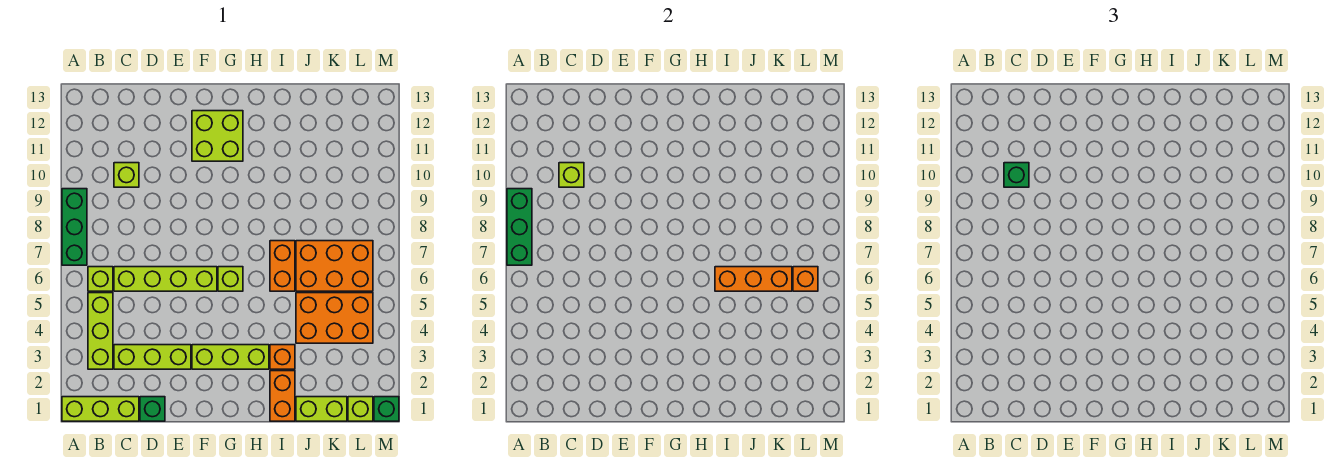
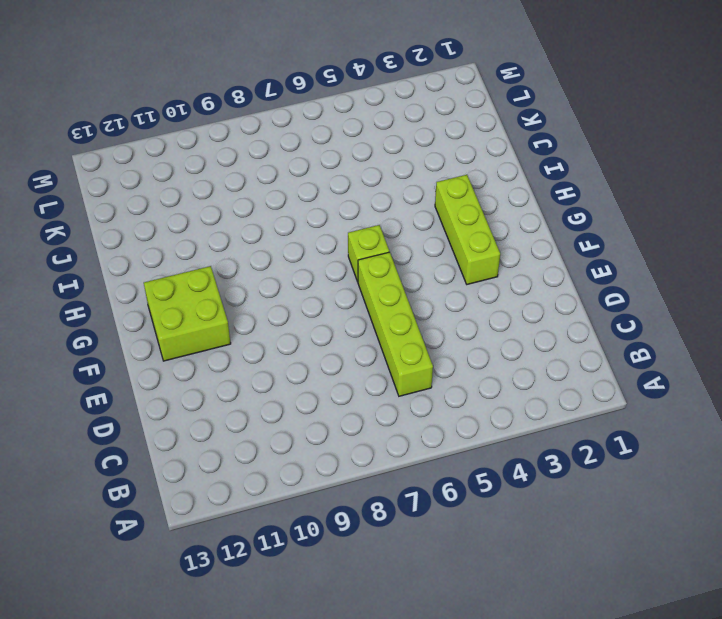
none -> lime 1x3 brick [62,397,139,421]
none -> green 1x3 brick [62,189,87,265]
none -> lime 1x3 brick [88,293,113,369]

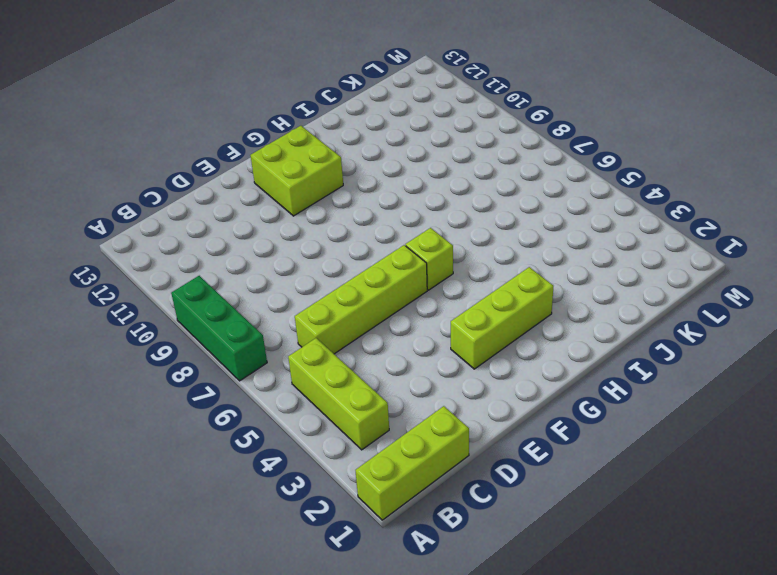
none -> lime 1x1 brick [88,267,113,291]
none -> lime 1x3 brick [114,345,191,369]
none -> lime 1x1 brick [114,163,139,187]

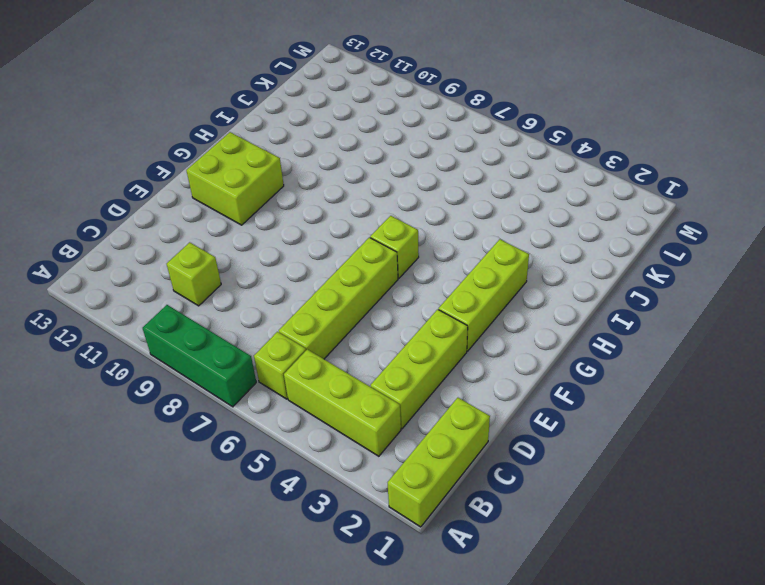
none -> green 1x1 brick [140,397,165,421]
none -> orange 1x2 brick [270,371,295,421]
none -> orange 1x1 brick [270,345,295,369]

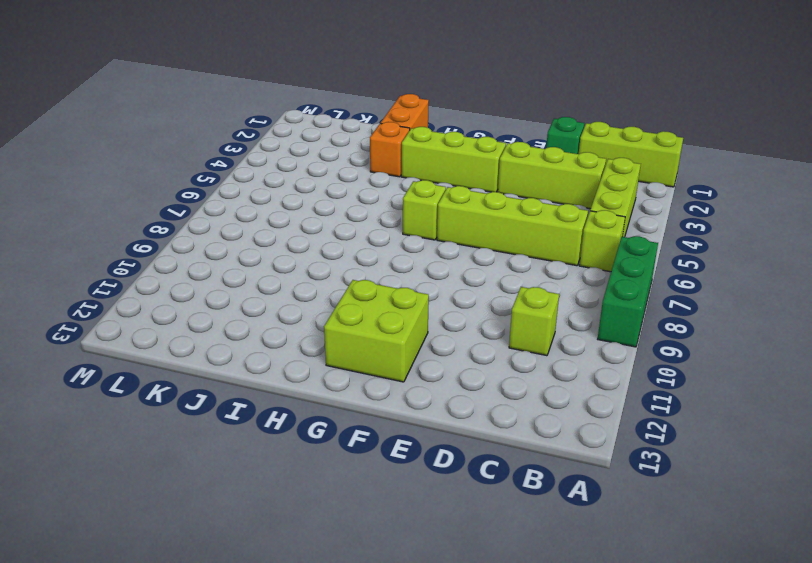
none -> orange 1x2 brick [270,241,295,291]
none -> lime 1x2 brick [296,397,347,421]
none -> orange 2x3 brick [296,293,373,343]

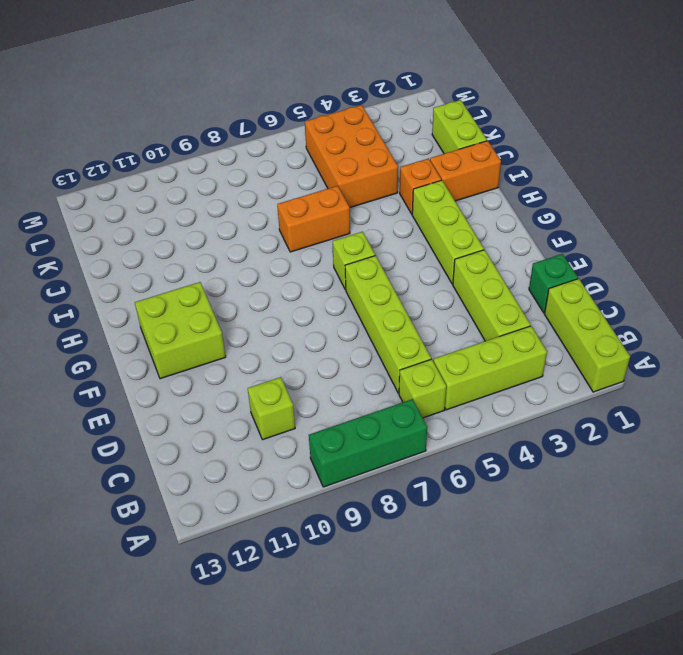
none -> orange 2x3 brick [296,241,373,291]
none -> lime 1x1 brick [348,397,373,421]
none -> green 1x1 brick [374,397,399,421]

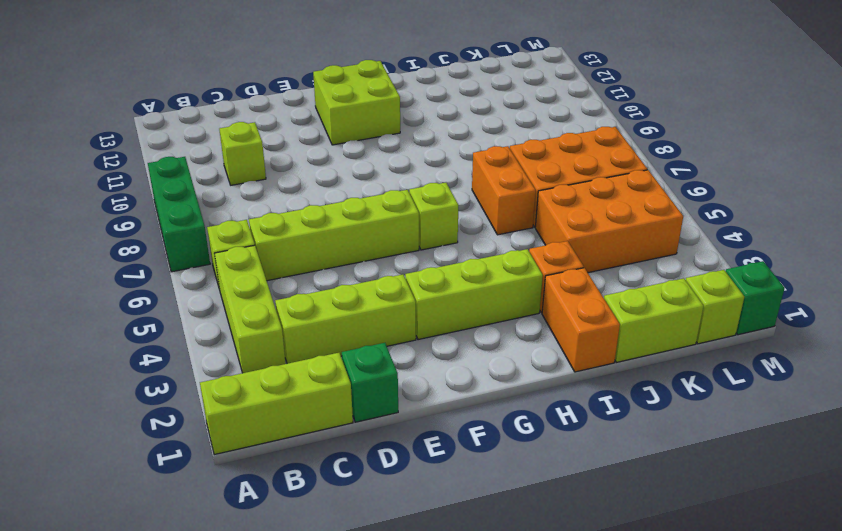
none -> green 1x3 brick [507,189,532,265]
none -> lime 1x1 brick [559,163,584,187]
none -> orange 1x3 brick [715,267,792,291]

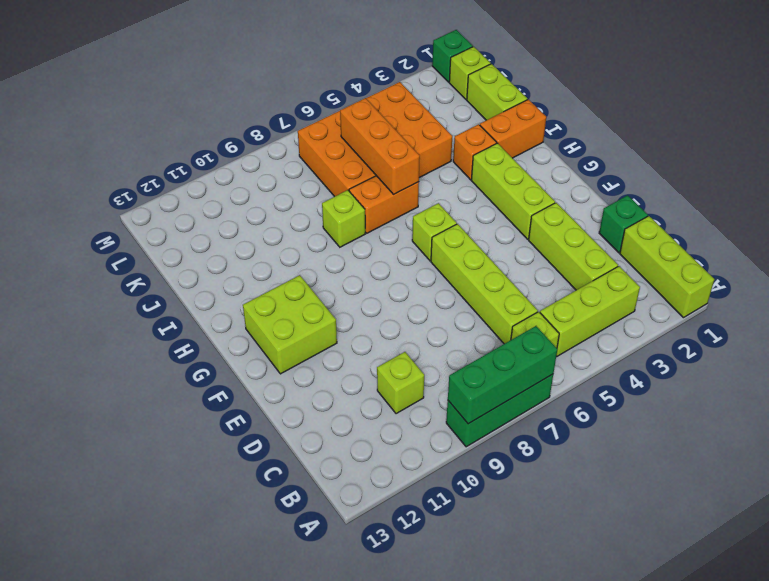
lime 1x1 brick [322,190,365,247] -> lime 1x1 brick moved to [559,163,584,187]
none -> orange 1x1 brick [793,267,818,291]
none -> green 1x1 brick [1004,163,1029,187]

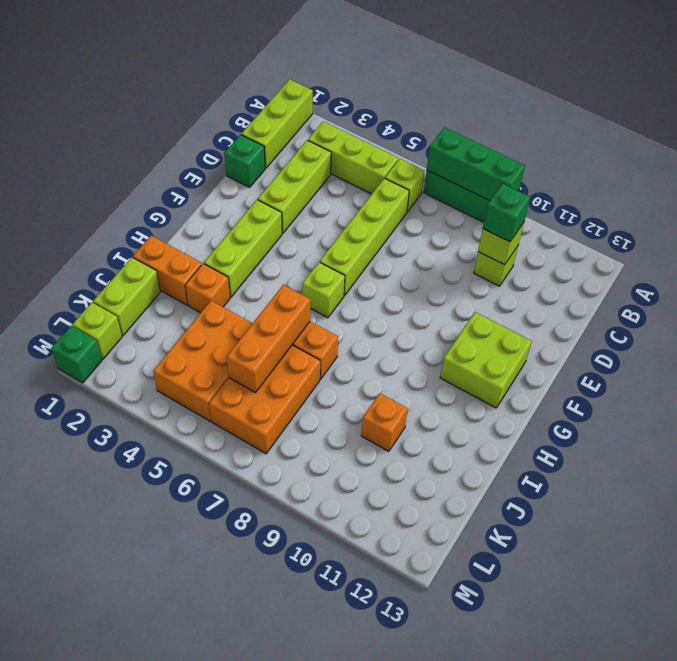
orange 1x1 brick [361,393,408,451] -> orange 1x1 brick moved to [793,267,818,291]

